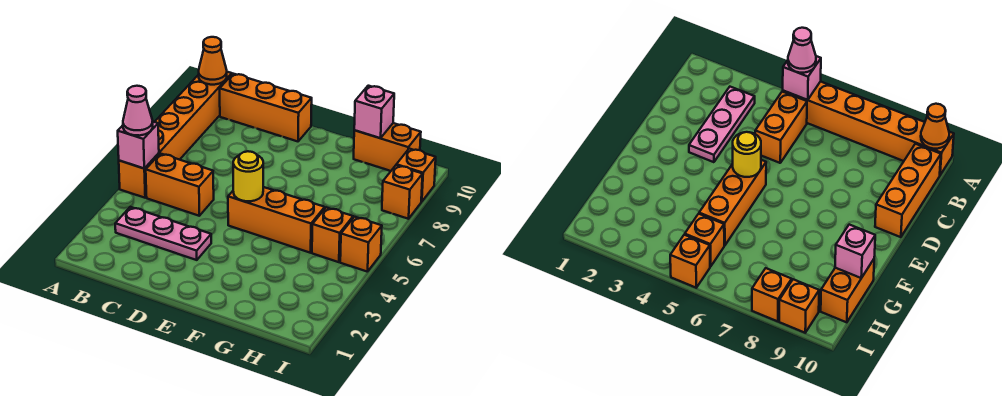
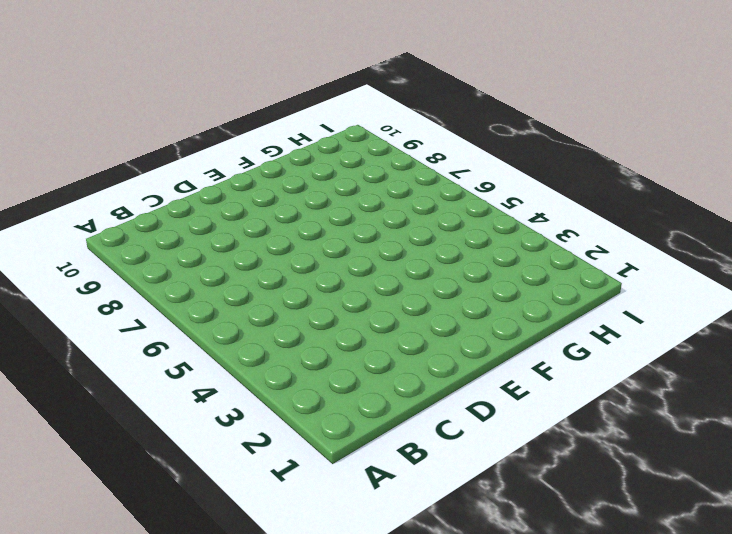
none -> orange 1x6 brick [119,72,232,198]
none -> pink 1x3 plate [115,207,211,260]
none -> orange 1x2 brick [146,154,214,216]

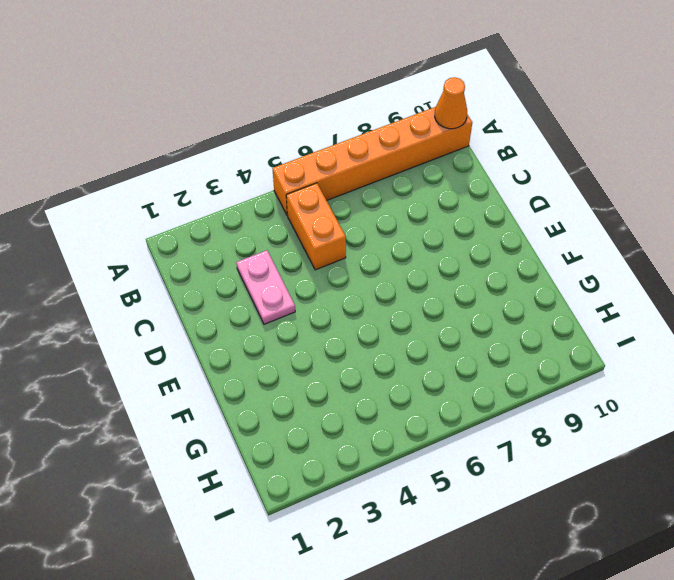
pink 1x2 plate [236,250,295,324] -> pink 1x3 plate [115,207,211,260]
none -> orange 1x3 brick [220,74,312,141]
none -> orange 1x3 brick [228,187,325,253]
none -> orange 1x2 brick [354,123,421,171]

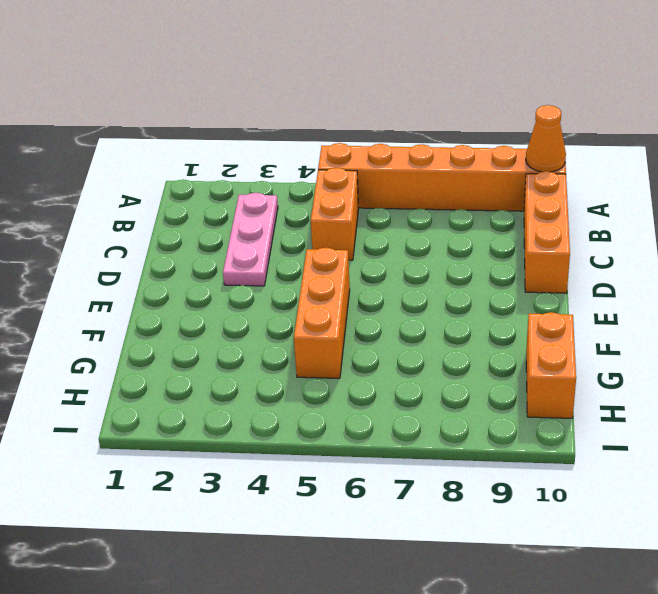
none -> orange 1x1 brick [312,207,353,262]
none -> orange 1x1 brick [340,217,382,272]
none -> orange 1x1 brick [382,165,423,219]

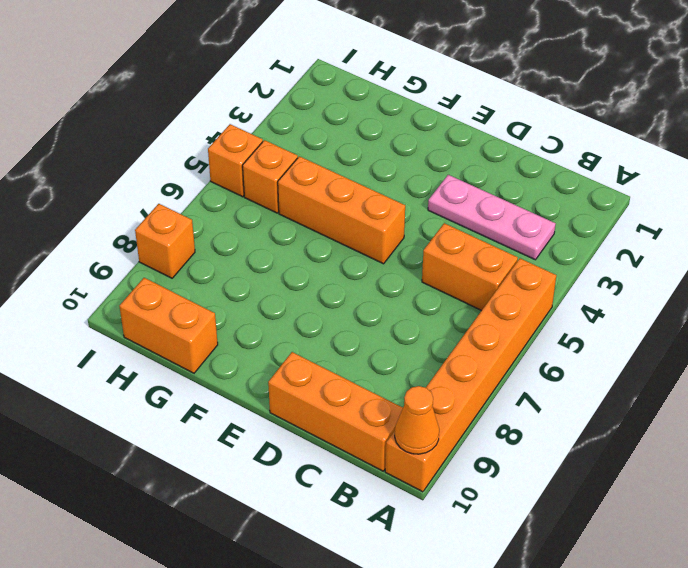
none -> orange 1x1 brick [396,149,436,202]
none -> pink 1x1 brick [118,122,159,168]
none -> yellow 1x1 round brick [233,151,263,201]

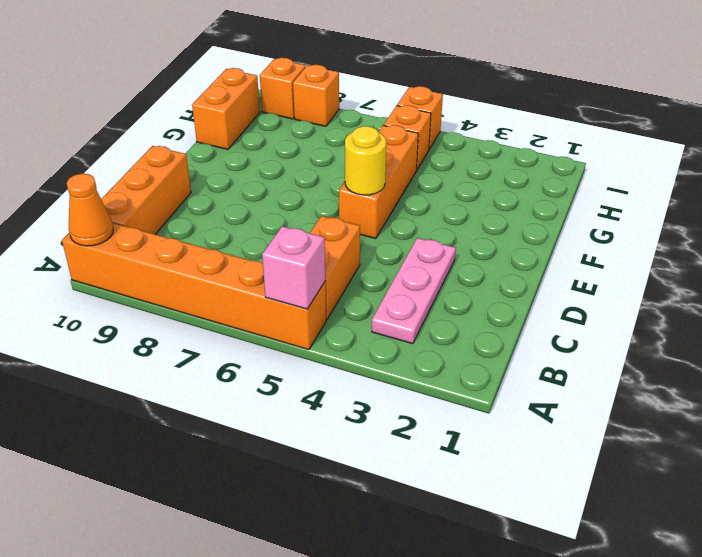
none -> pink 1x1 brick [354,86,394,138]
none -> pink 1x1 cone [123,86,153,136]

